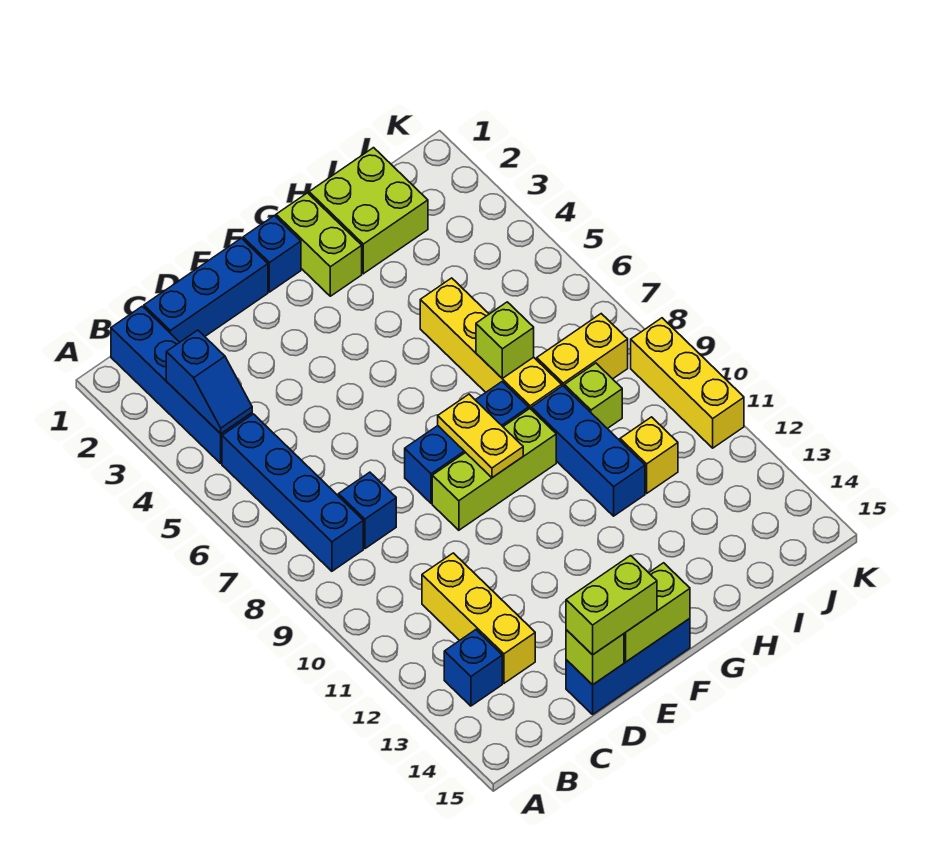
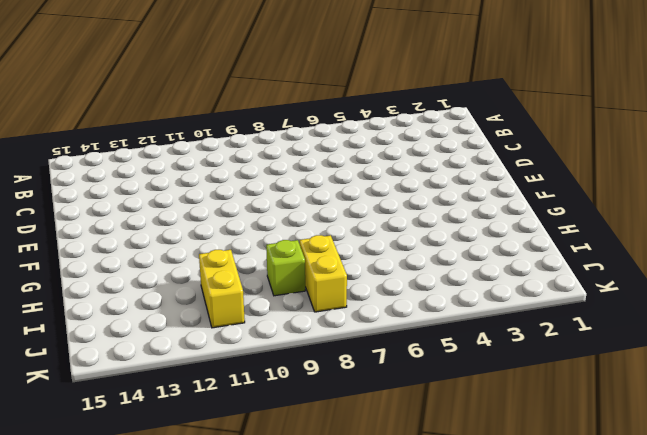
yellow 1x2 brick [199,250,245,328] -> yellow 1x1 brick [620,417,678,493]
none -> blue 1x4 brick [111,306,252,463]
none -> blue 1x4 brick [222,414,363,571]
none -> blue 1x1 brick [444,630,502,706]

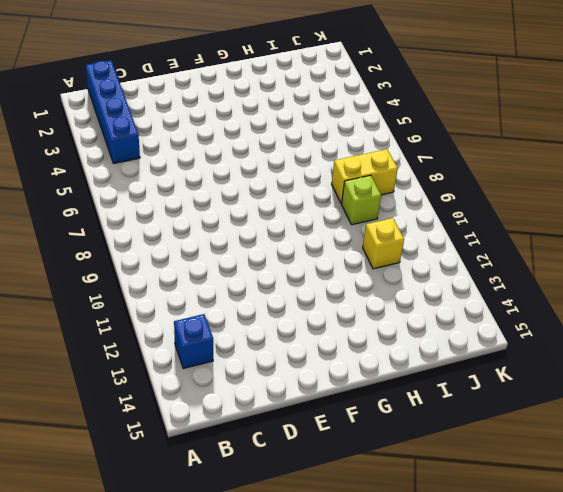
none -> blue 1x4 brick [222,414,363,571]
none -> blue 1x3 brick [144,238,268,342]
none -> blue 1x1 brick [338,472,396,549]

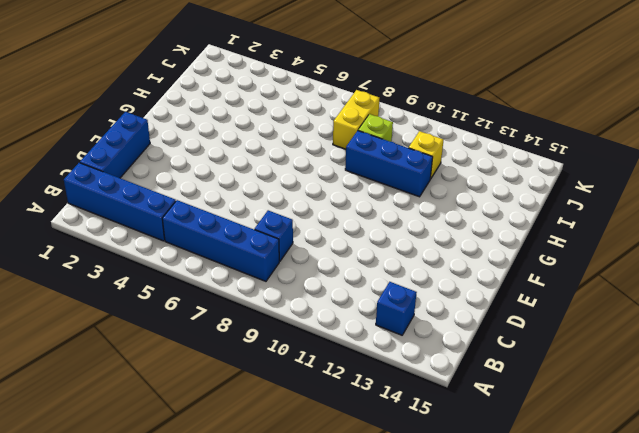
none -> yellow 1x3 brick [422,553,535,683]
none -> blue 1x3 brick [566,619,690,714]
none -> blue 1x3 brick [405,382,529,503]

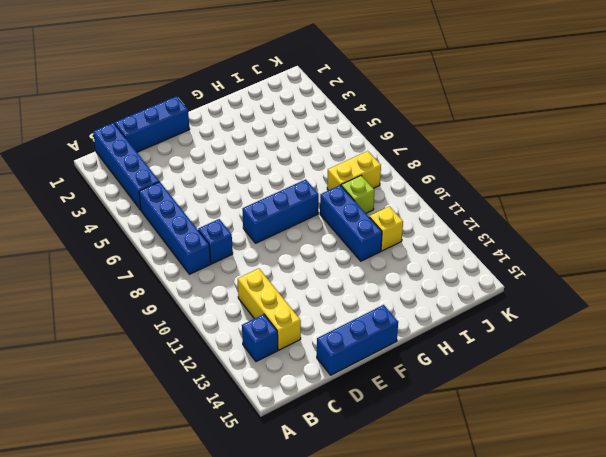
none -> lime 1x3 brick [432,409,556,530]
none -> blue 1x1 brick [243,216,301,292]
none -> lime 1x2 brick [276,193,362,296]

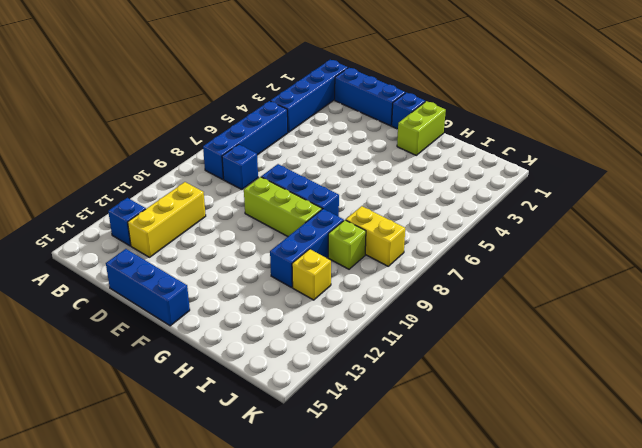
none -> lime 2x2 brick [309,148,428,274]
none -> yellow 1x4 brick [420,278,562,409]
none -> yellow 1x3 brick [631,318,744,448]

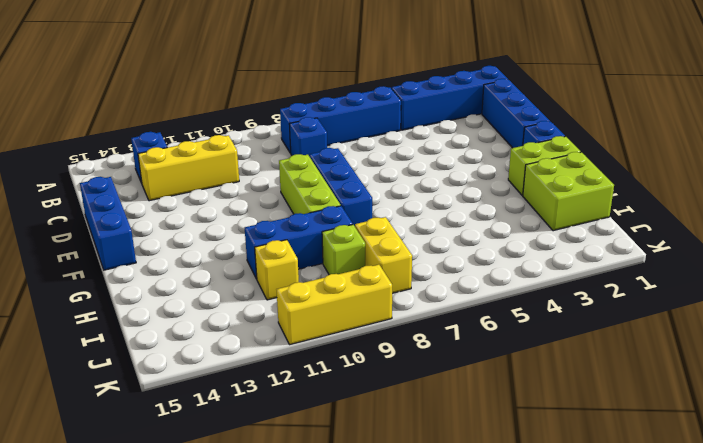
none -> yellow 1x4 brick [420,278,562,409]
none -> blue 1x2 slope [166,330,252,434]
none -> lime 1x1 brick [566,630,624,685]

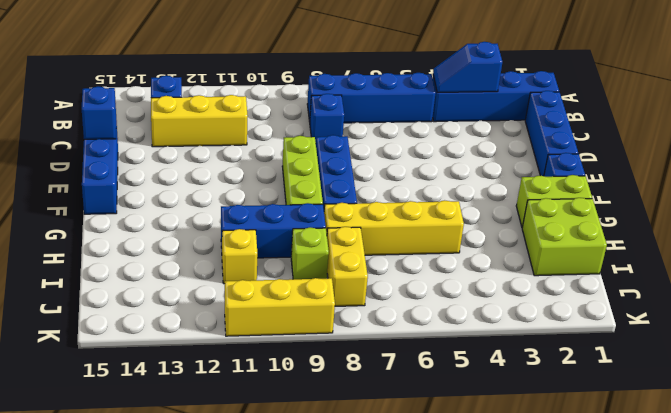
blue 1x1 brick [82,86,116,139] -> lime 1x1 brick [566,630,624,685]
none -> lime 1x2 brick [624,563,690,662]
none -> yellow 1x2 plate [438,394,523,478]
none -> lime 1x1 brick [476,302,534,378]

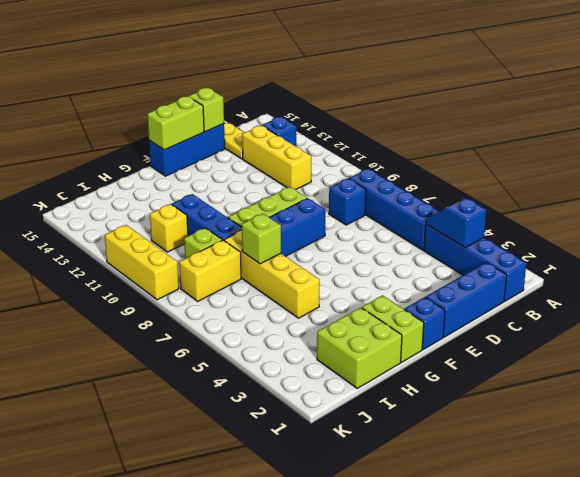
yellow 1x2 plate [224,123,244,159] -> yellow 1x2 plate moved to [438,394,523,478]
none -> lime 1x2 brick [566,556,657,655]

